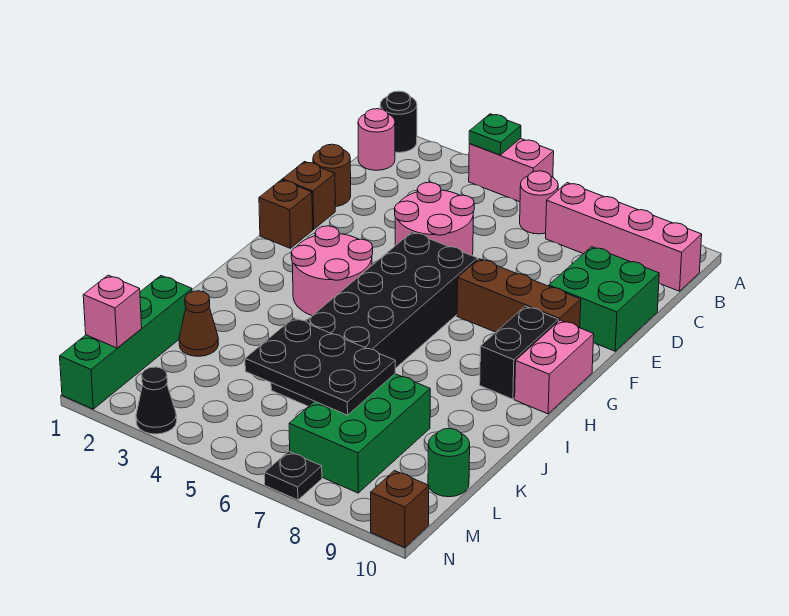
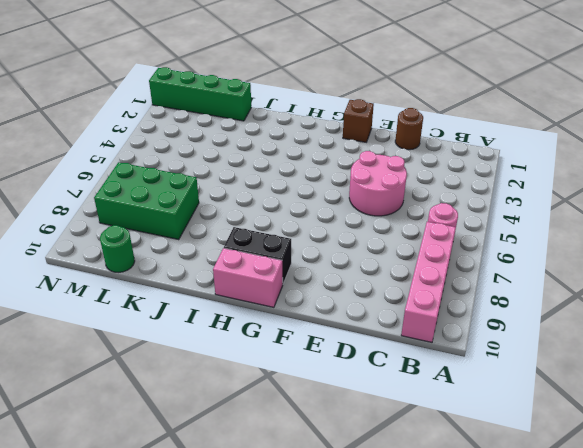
none -> black 1x1 round brick [380,91,417,153]
none -> pink 1x2 brick [469,138,554,202]
none -> pink 1x1 round brick [358,109,395,170]

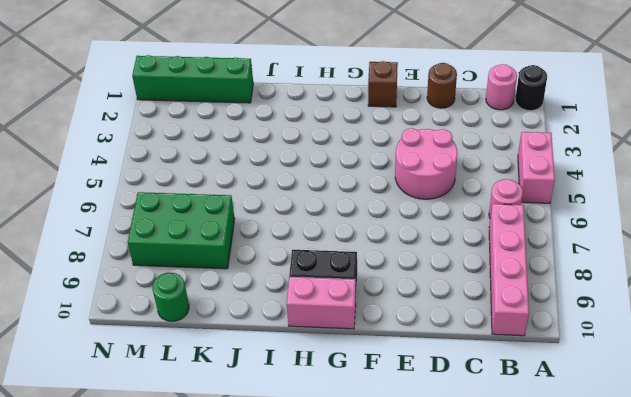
none -> green 2x2 brick [549,247,659,351]
none -> brown 1x1 brick [282,162,335,229]
none -> black 2x6 brick [271,232,478,406]

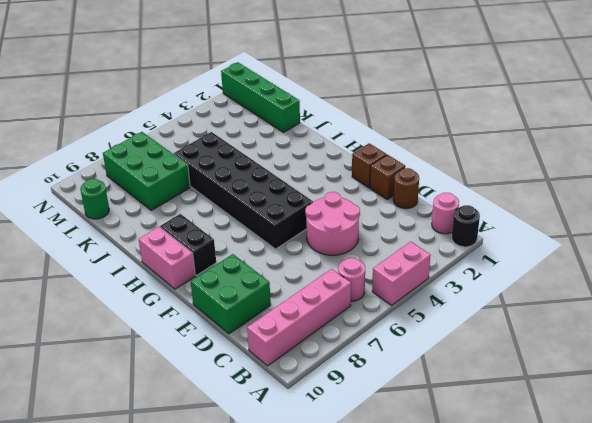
none -> brown 1x3 brick [457,259,581,332]
none -> pink 2x2 round brick [291,226,373,316]
none -> brown 1x1 cone [179,291,218,356]

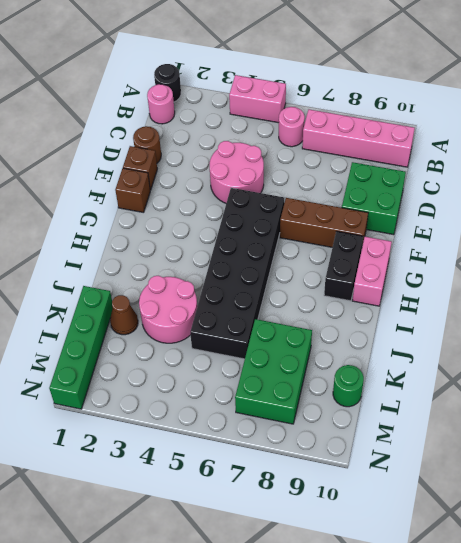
pink 2x2 round brick [139,276,197,343] -> pink 2x2 round brick moved to [291,226,373,316]
none -> black 1x1 cone [136,367,177,434]
none -> black 1x1 plate [264,451,322,500]
none -> brown 1x1 brick [371,471,429,547]

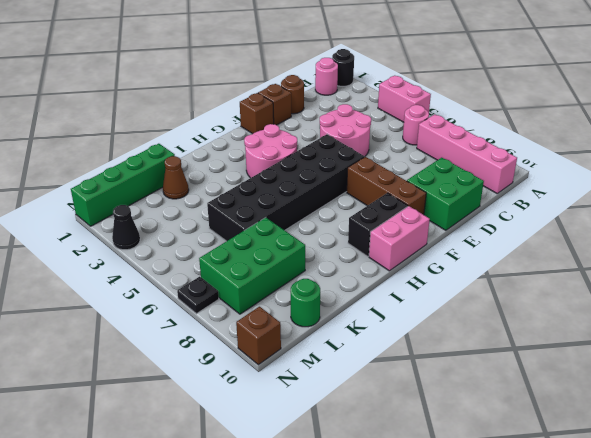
none -> green 1x1 plate [469,114,521,155]
none -> black 2x3 plate [245,318,395,415]
none -> pink 1x1 brick [83,275,142,348]

